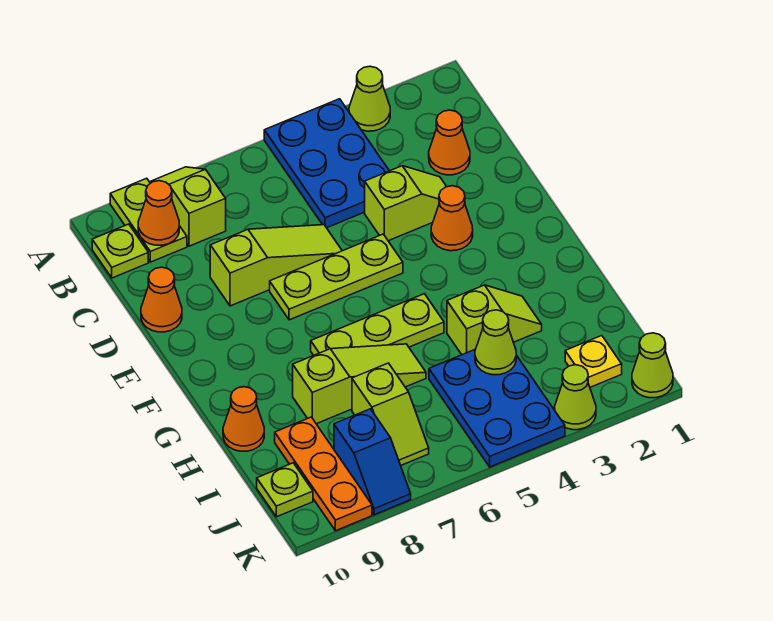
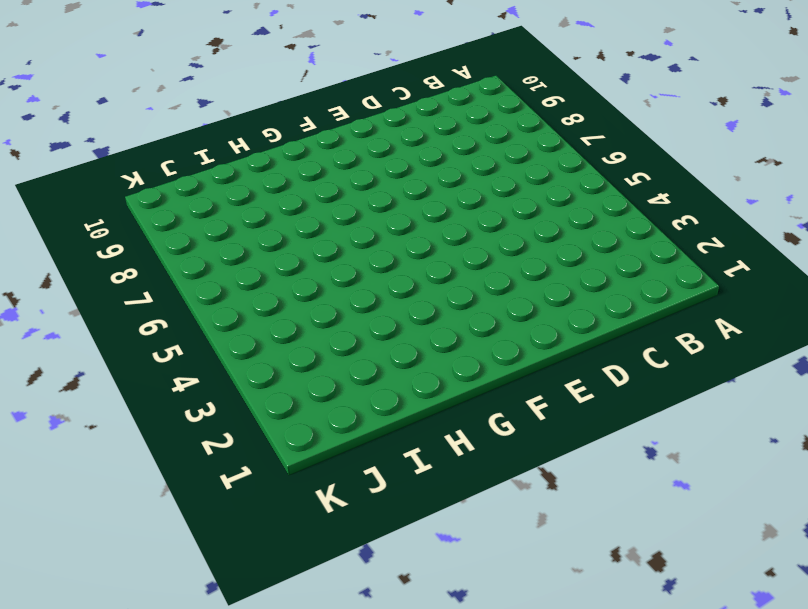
none -> lime 1x1 cone [349,66,390,131]
none -> blue 2x3 plate [264,99,389,228]
none -> lime 1x2 slope [150,167,226,246]

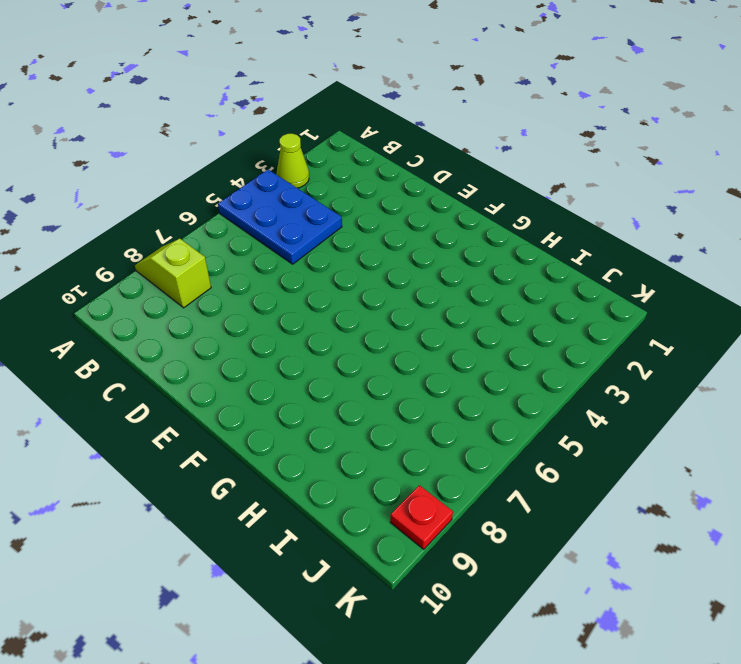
red 1x1 plate [390,485,453,549] -> orange 1x3 plate [275,417,372,531]
none -> lime 1x2 plate [110,178,187,262]
none -> lime 1x1 plate [92,224,148,278]
none -> orange 1x1 cone [429,110,470,175]

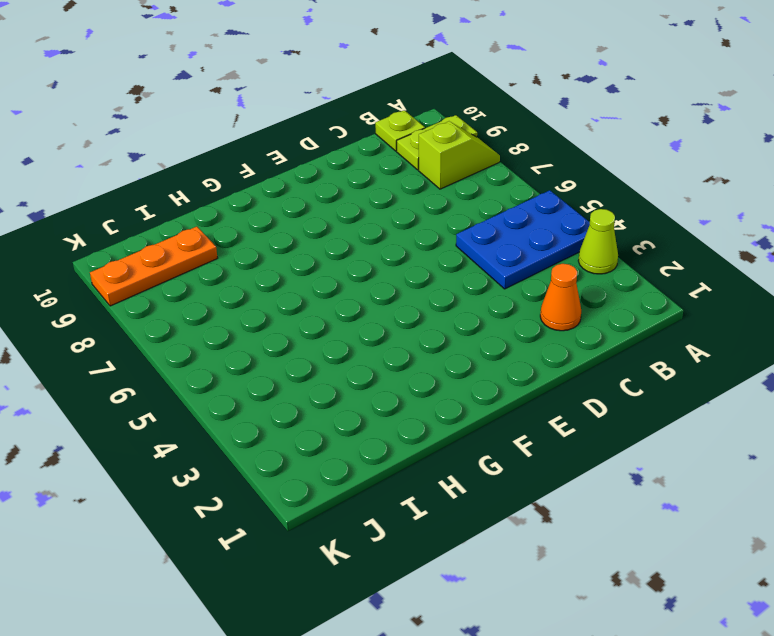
none -> lime 1x2 slope [365,166,447,241]
none -> lime 1x3 slope [210,225,342,306]
none -> orange 1x1 cone [141,267,182,332]

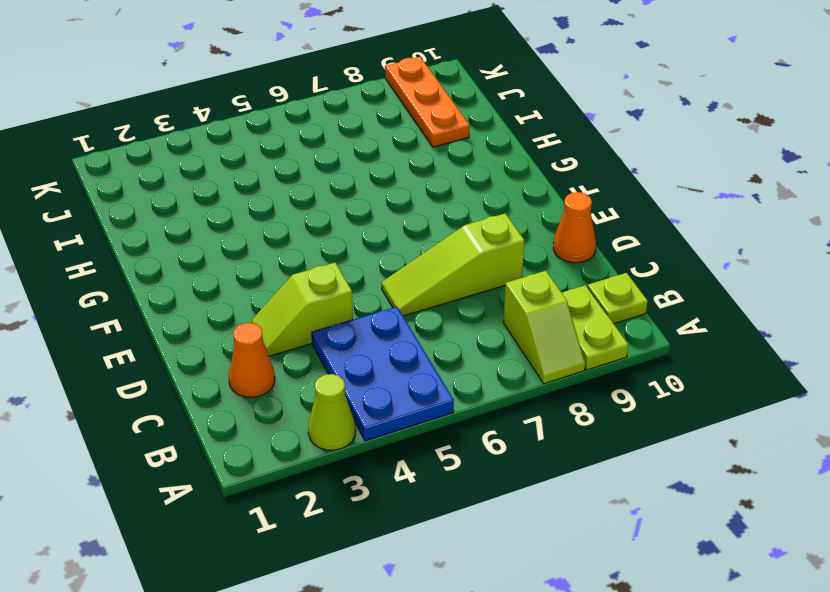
none -> orange 1x1 cone [431,186,473,251]
none -> lime 1x3 plate [270,234,403,320]
none -> lime 1x3 plate [311,294,444,355]

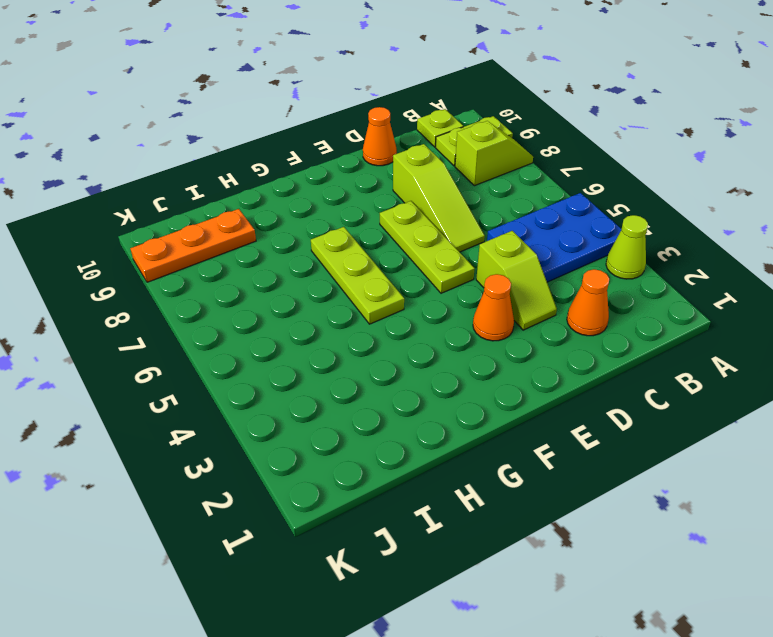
none -> lime 1x2 slope [447,285,542,355]
none -> lime 1x3 slope [293,344,426,424]
none -> orange 1x1 cone [223,387,264,451]

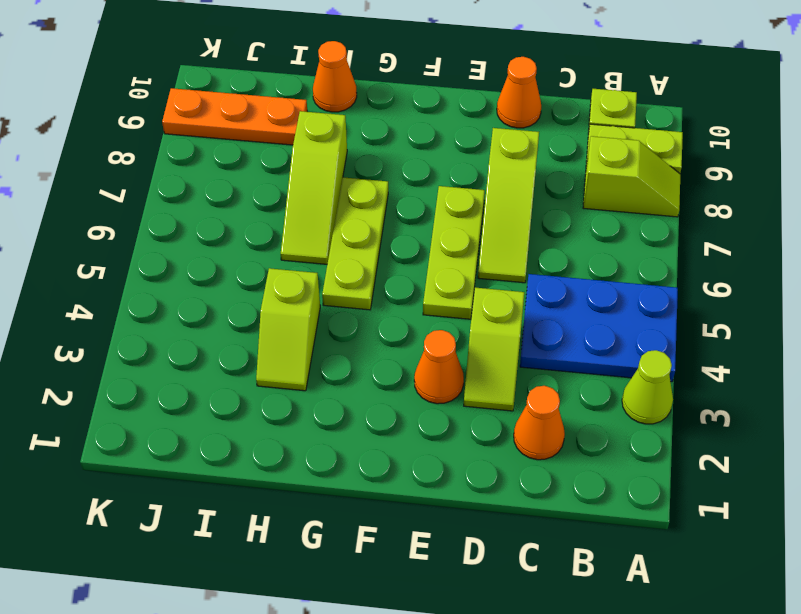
none -> blue 2x3 plate [429,350,565,467]
none -> lime 1x2 slope [352,363,429,465]
none -> yellow 1x1 plate [565,336,622,387]

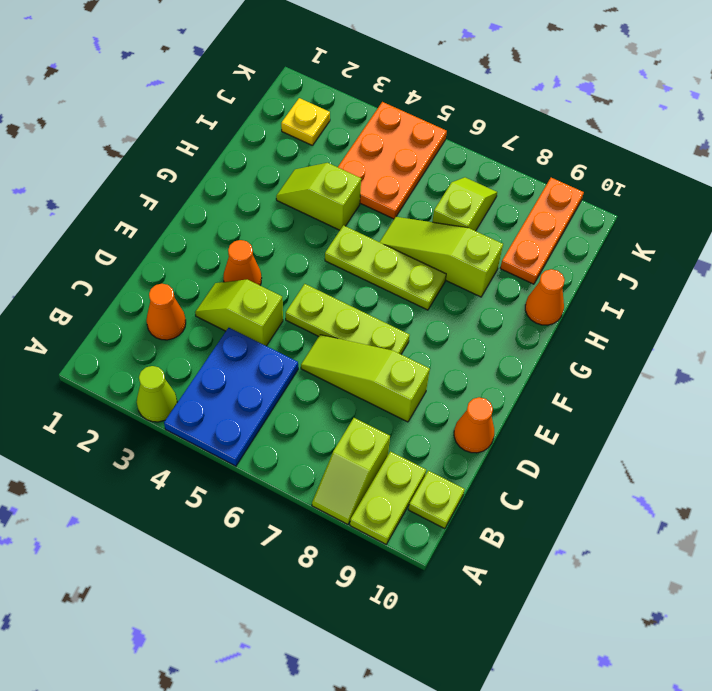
orange 2x3 plate [338,102,447,219] -> blue 2x3 plate [429,350,565,467]
none -> blue 1x2 slope [334,409,411,515]
none -> lime 1x1 plate [257,463,313,517]
none -> lime 1x1 cone [632,333,673,398]

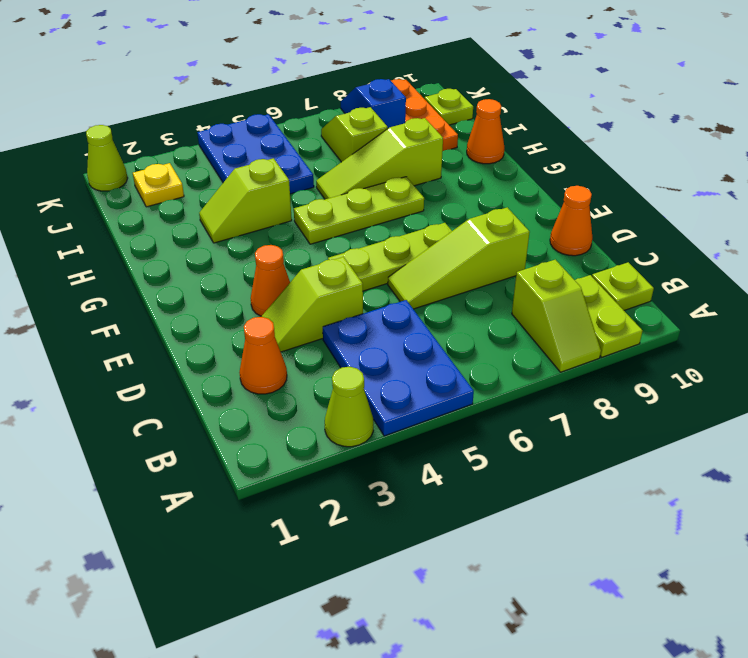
none -> lime 1x1 cone [555,365,596,430]
none -> orange 1x1 cone [138,181,179,245]
none -> lime 1x1 cone [475,310,516,375]

